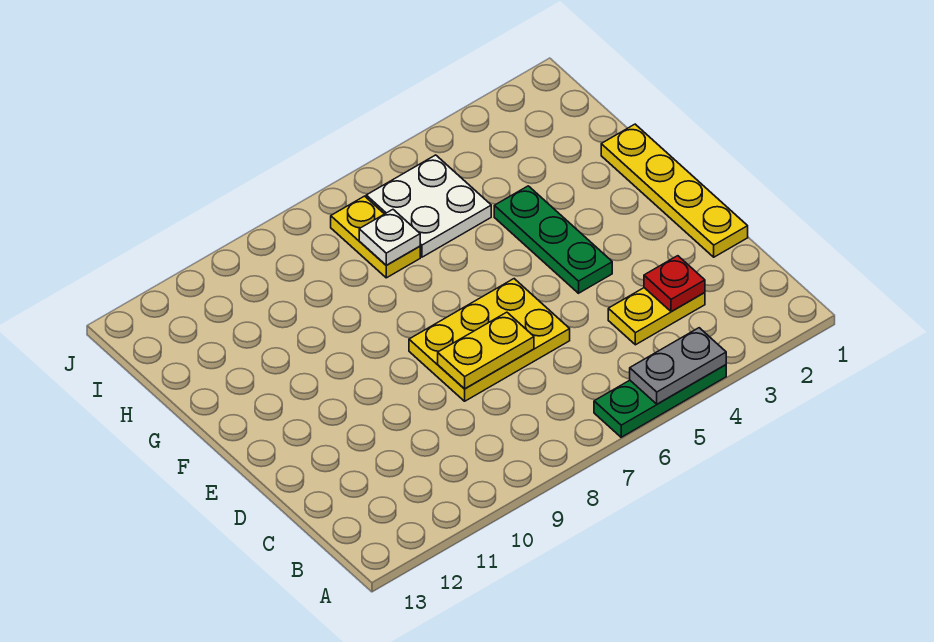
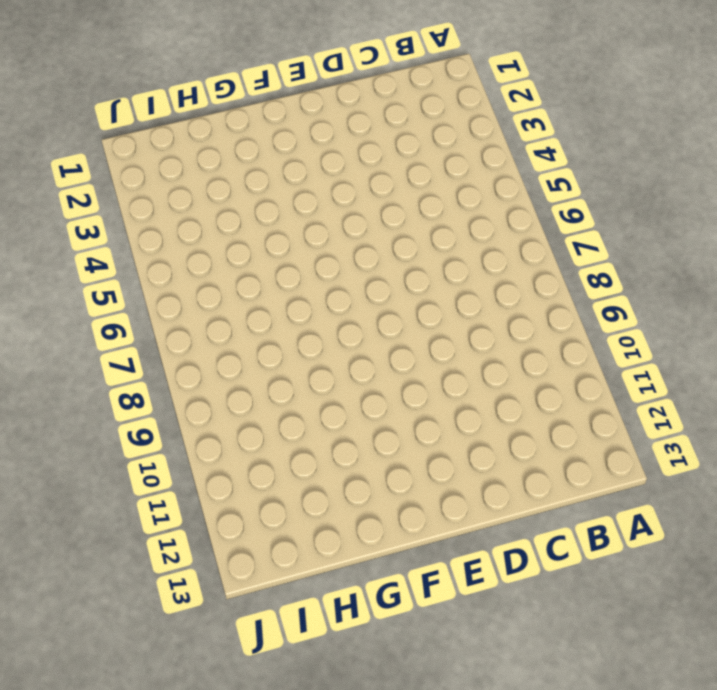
none -> green 1x3 plate [594,365,726,437]
none -> yellow 1x2 plate [608,288,705,345]

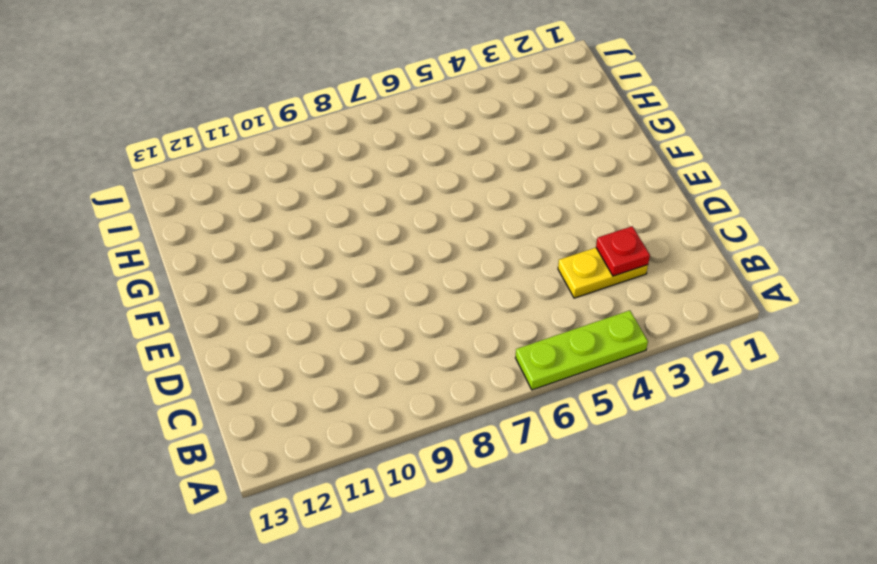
lime 1x3 plate [516,310,648,390] -> green 1x3 plate [594,365,726,437]
none -> yellow 1x4 plate [601,124,748,257]
none -> yellow 2x3 plate [409,279,570,401]

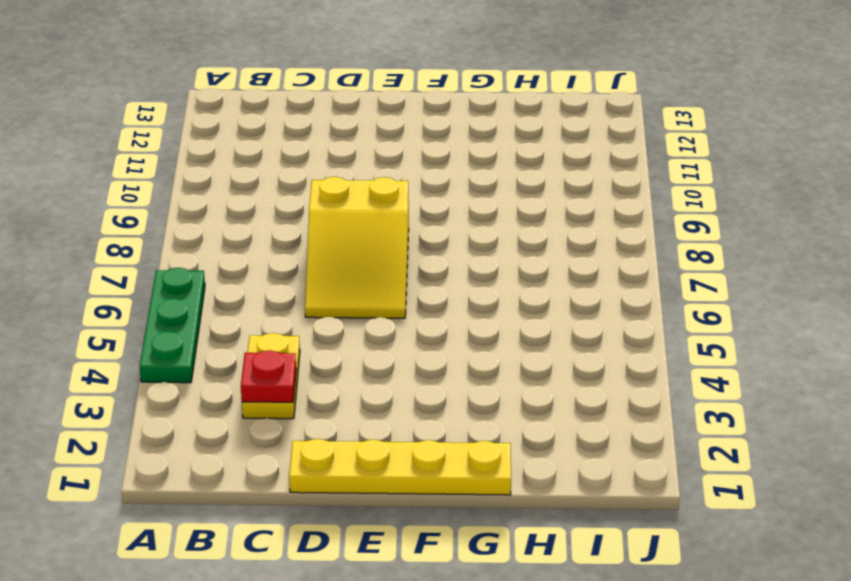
yellow 2x3 slope [305,177,409,318] -> yellow 2x3 plate [409,279,570,401]
none -> green 1x3 plate [494,186,612,293]
none -> white 2x2 plate [366,155,491,257]

